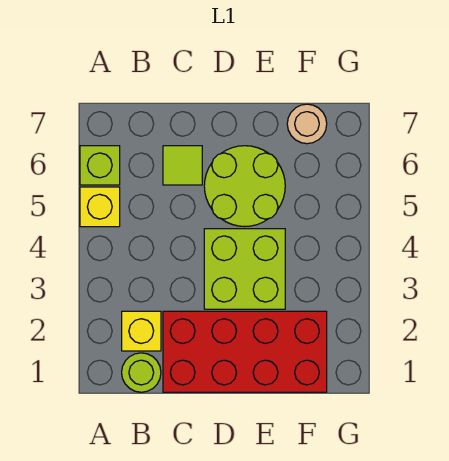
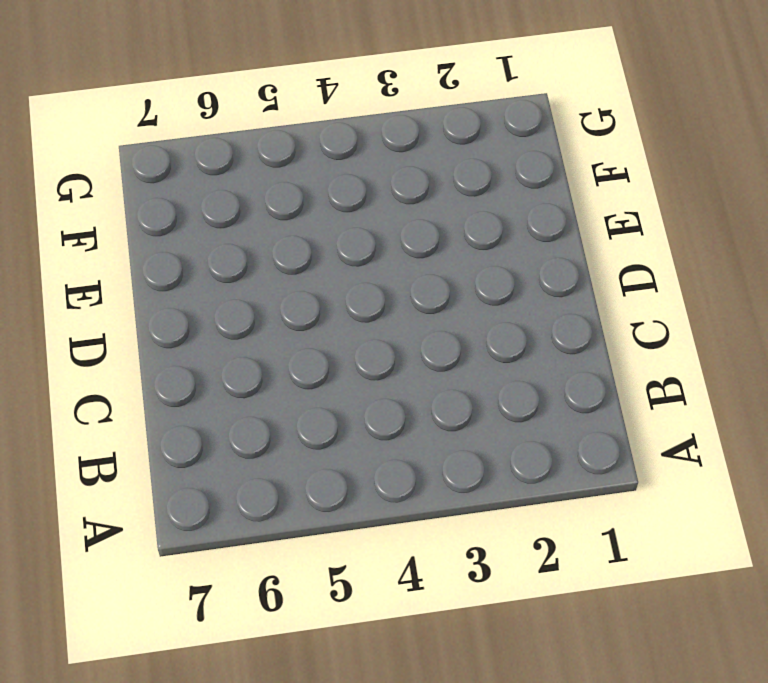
none -> yellow 1x1 brick [80,187,120,227]
none -> lime 1x1 brick [80,146,120,185]

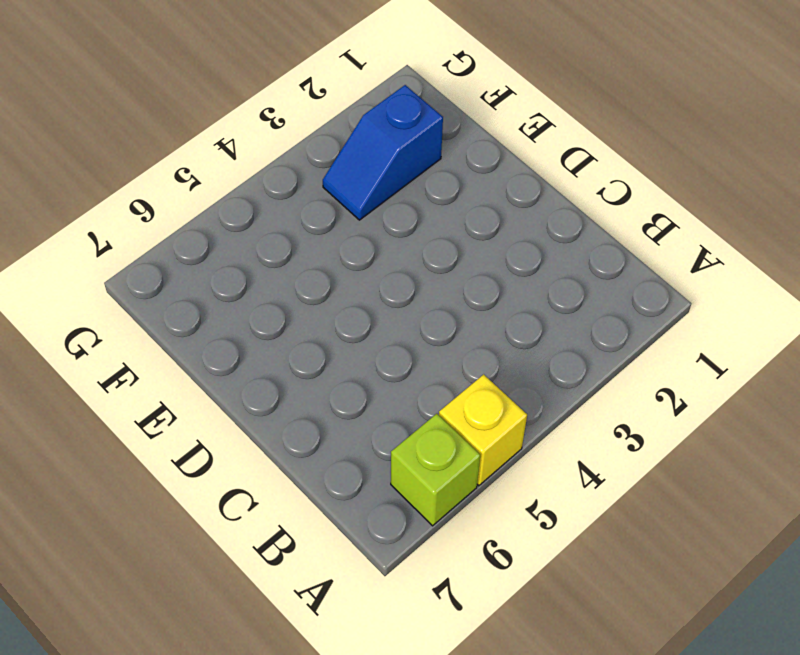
blue 1x2 slope [323,85,443,220] -> red 2x4 brick [163,311,327,392]
none -> lime 1x1 round brick [122,353,161,392]
none -> yellow 1x1 brick [122,311,161,351]

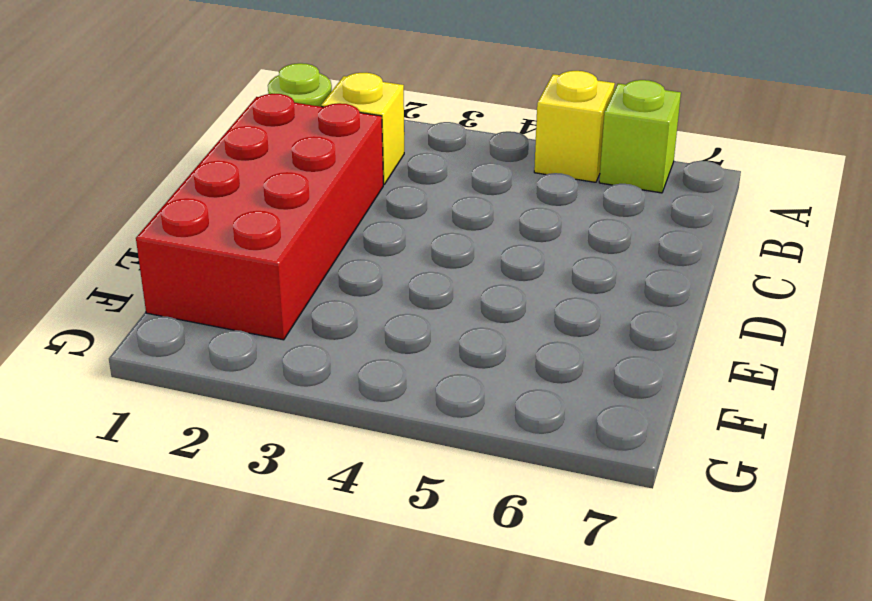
none -> lime 1x1 tile [163,146,202,185]
none -> lime 2x2 brick [204,229,285,309]

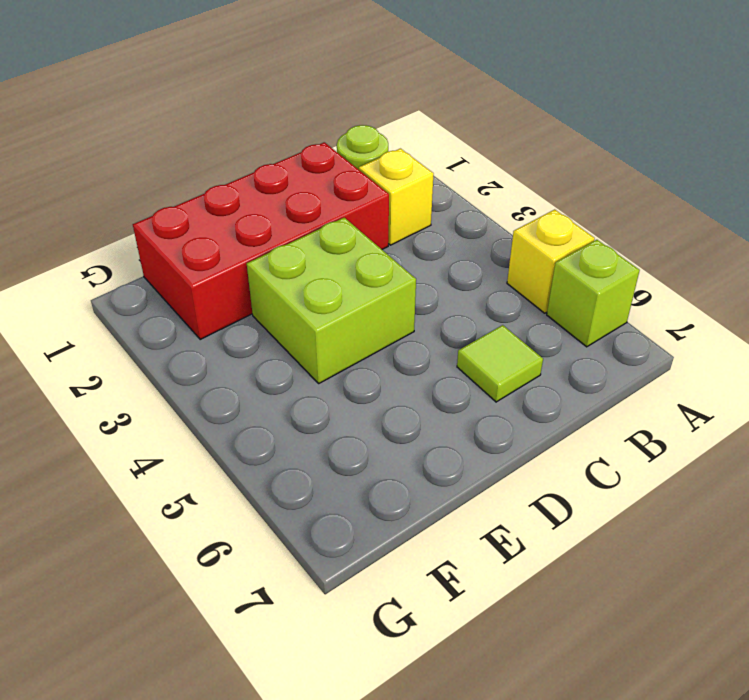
none -> lime 2x2 round brick [204,146,285,227]
none -> tan 1x1 round brick [287,104,327,144]

